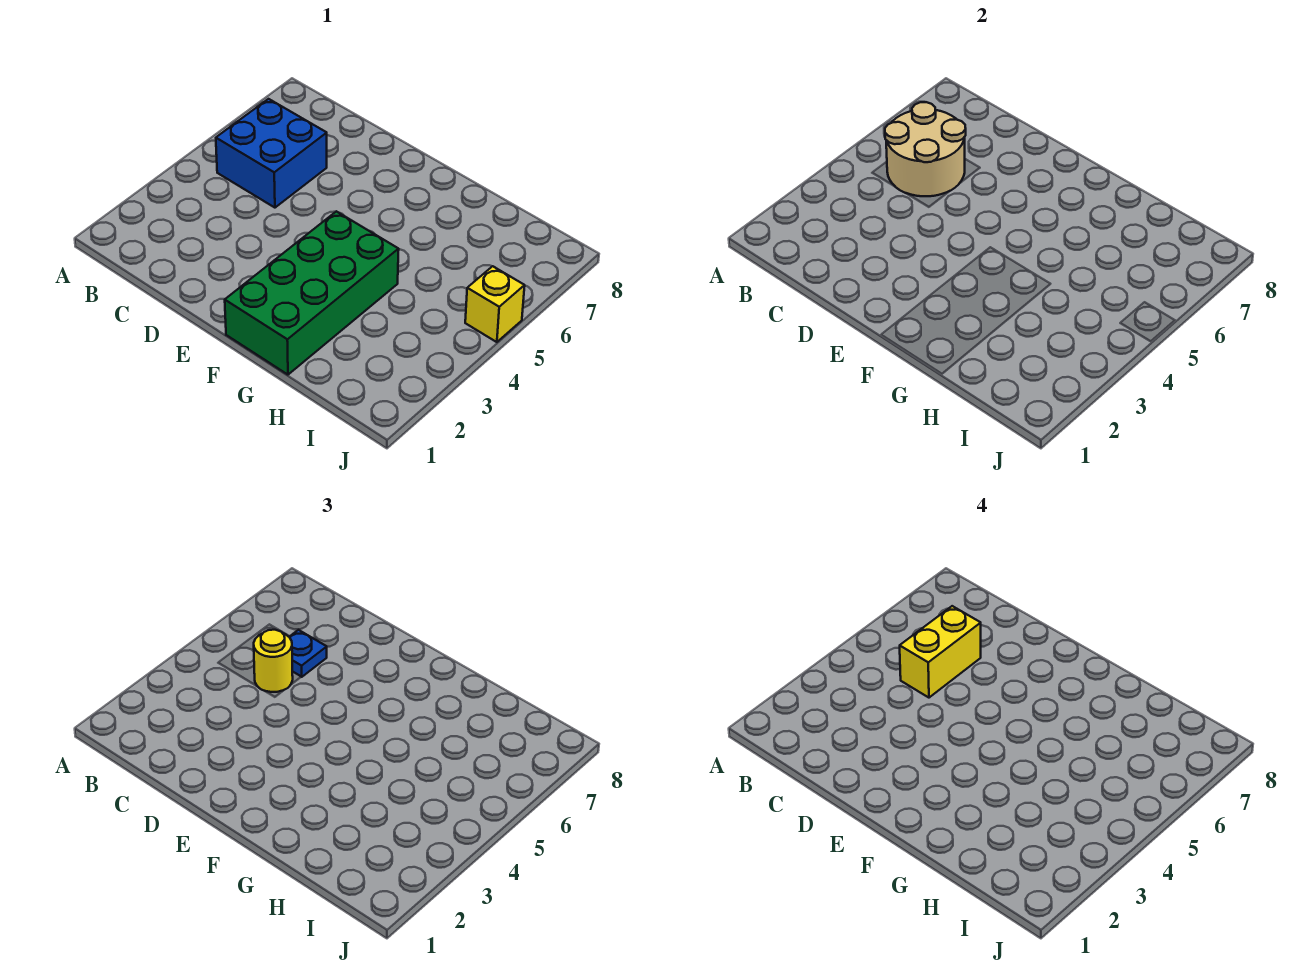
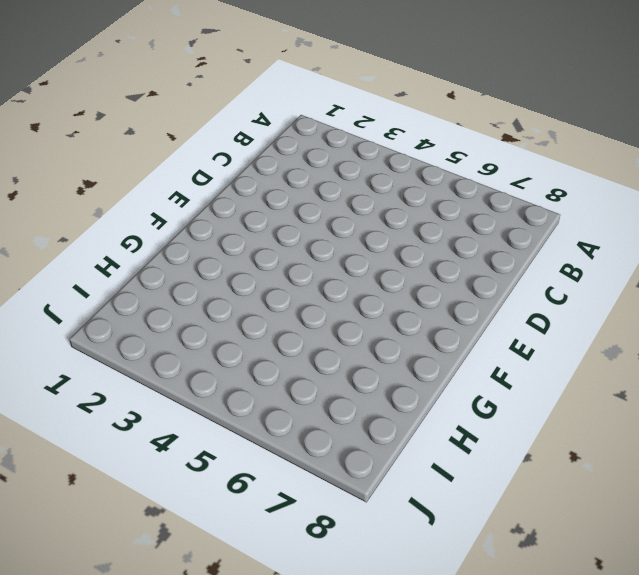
none -> blue 2x2 brick [216,99,327,208]
none -> green 2x4 brick [225,211,399,375]

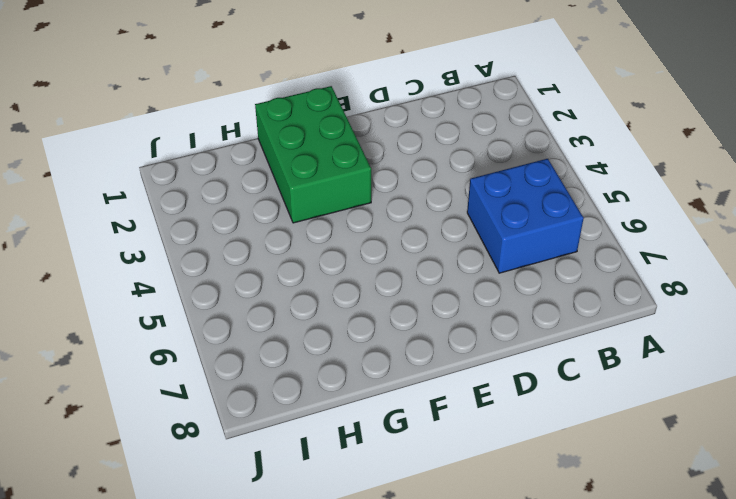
green 2x3 brick [255,86,371,223] -> green 2x4 brick [225,211,399,375]
none -> yellow 1x1 brick [465,266,525,342]
none -> tan 2x2 round brick [885,102,966,196]

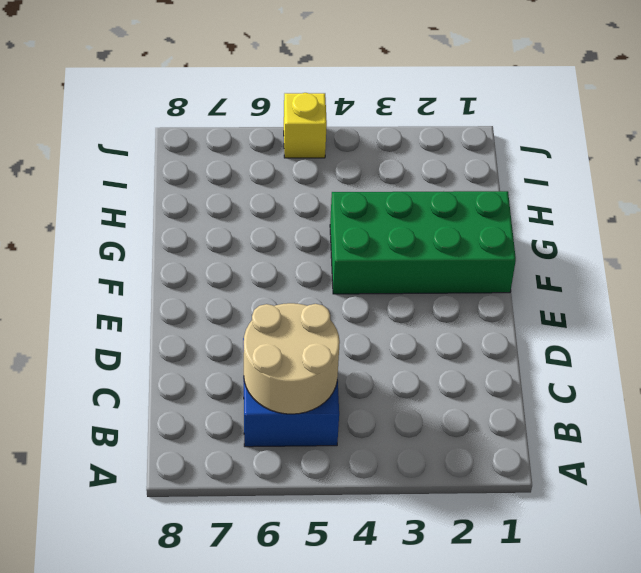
none -> yellow 1x1 round brick [254,630,293,692]
none -> blue 1x1 plate [290,630,327,677]

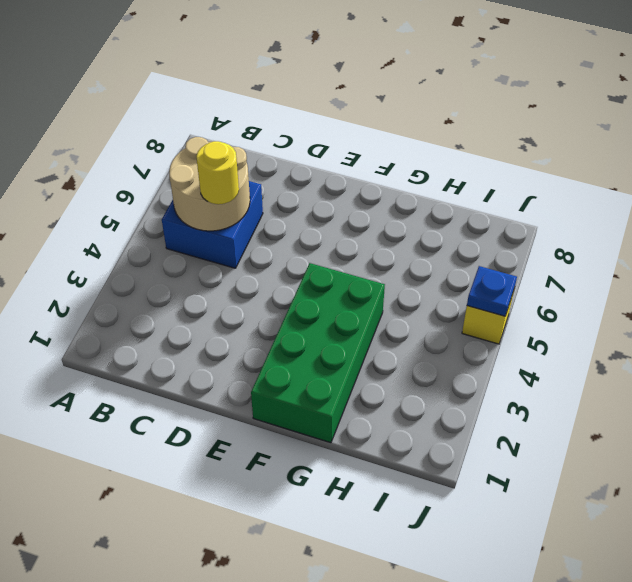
blue 1x1 plate [467,266,517,316] -> blue 1x1 plate moved to [290,630,327,677]
none -> yellow 1x2 brick [900,606,981,698]

